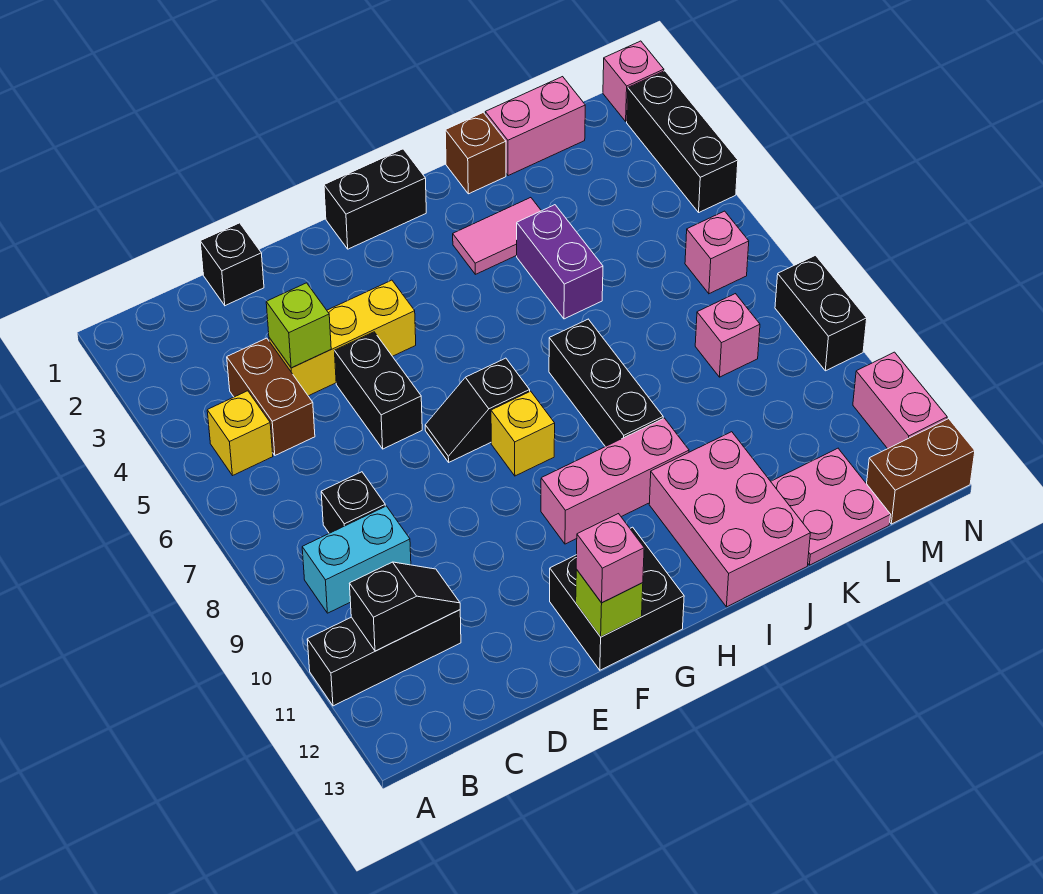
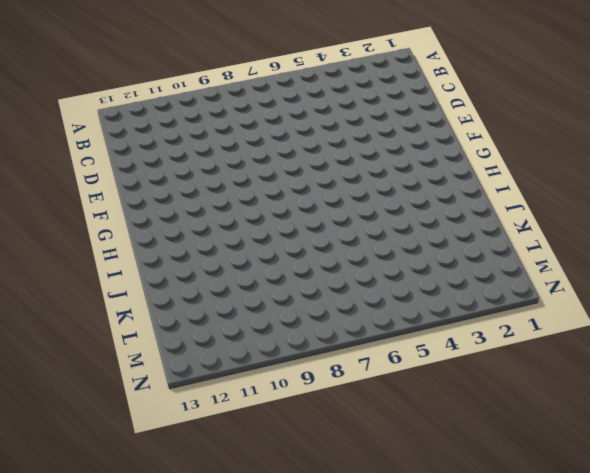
none -> black 1x3 brick [307,610,461,706]
none -> yellow 1x1 brick [207,391,273,476]
none -> cyan 1x2 brick [302,506,411,613]
none -> brown 1x2 brick [227,338,315,455]

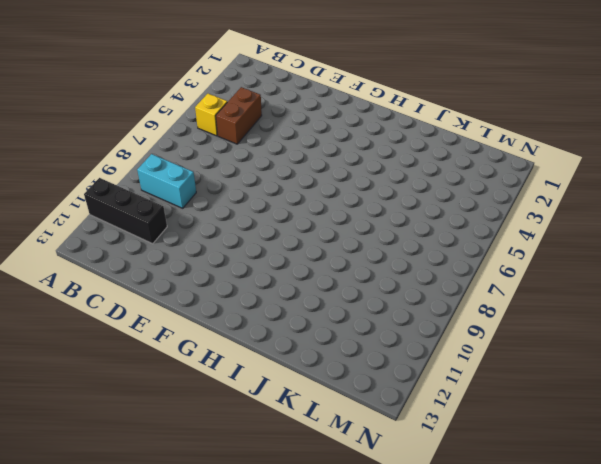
none -> black 1x1 brick [321,472,385,533]
none -> black 1x1 brick [200,223,264,306]
none -> yellow 1x3 brick [269,280,416,396]
none -> black 1x2 brick [335,332,422,449]

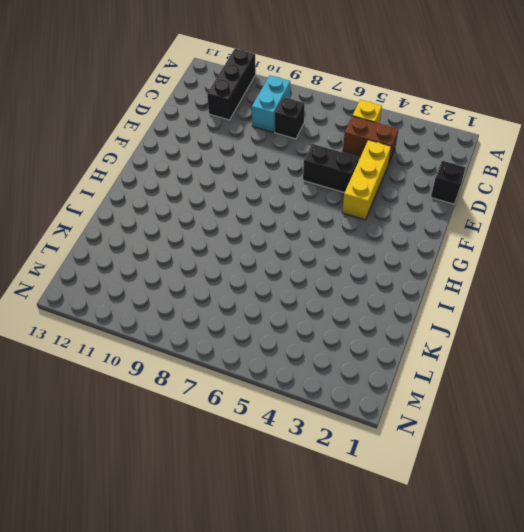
none -> black 1x2 slope [425,358,530,462]
none -> black 2x2 brick [550,527,684,670]
none -> black 1x2 brick [324,149,426,249]
none -> yellow 1x1 brick [491,391,555,476]

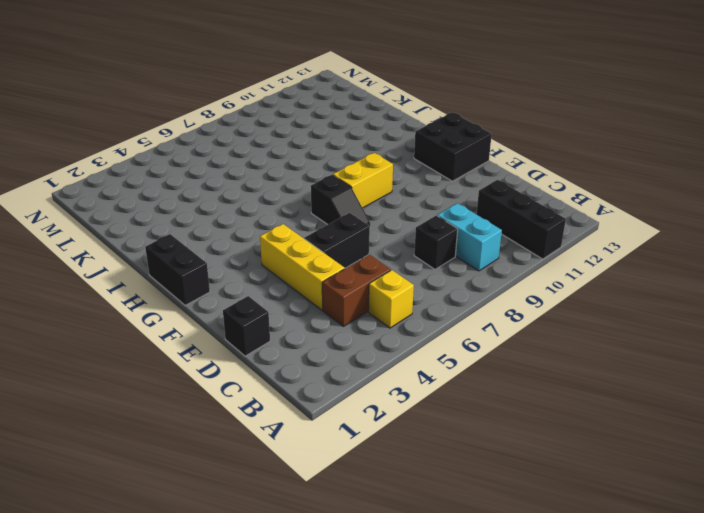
yellow 1x2 brick [333,153,393,208] -> yellow 1x1 brick [491,391,555,476]
none -> pink 1x3 brick [541,418,689,544]
none -> pink 1x2 tile [453,198,541,274]
none -> black 1x3 brick [549,319,663,447]
none -> pink 2x3 brick [649,432,810,607]

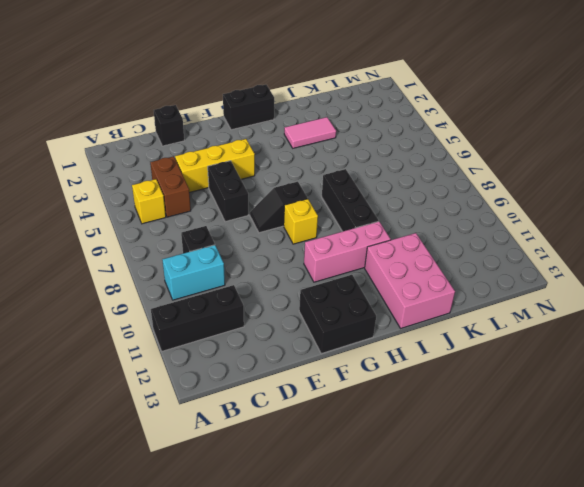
none -> brown 1x1 brick [445,112,506,194]
none -> purple 1x2 brick [517,205,603,319]
none -> pink 1x2 brick [485,77,585,176]
none -> pink 2x2 plate [771,448,891,565]

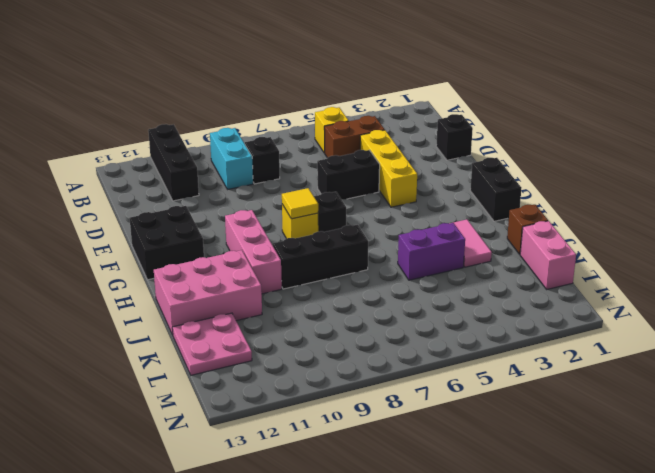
yellow 1x1 tile [282,188,318,219] -> none
none -> pink 1x1 brick [695,294,760,377]
none -> pink 1x1 brick [685,211,749,294]
none -> brown 1x2 brick [867,419,975,524]
none -> pink 1x1 brick [603,41,664,122]

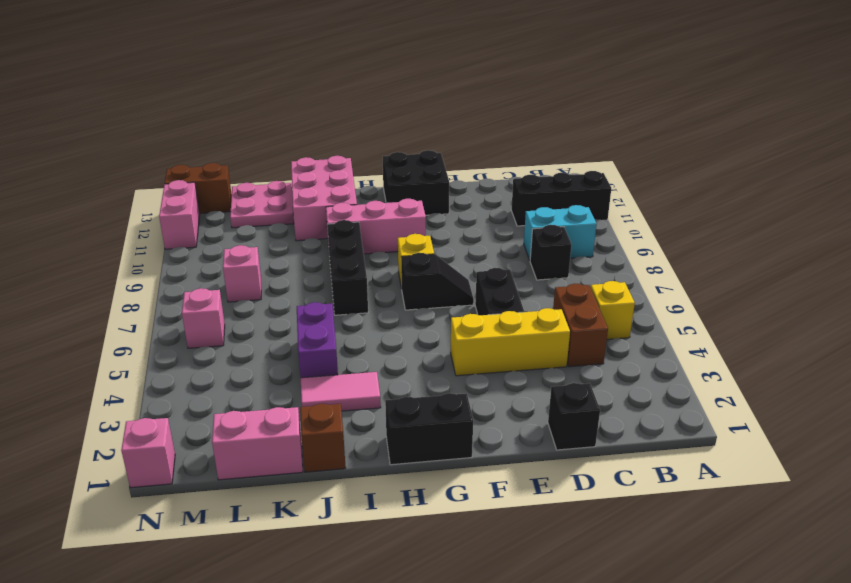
none -> black 1x3 brick [627,71,738,212]
none -> black 1x2 brick [775,255,867,371]
none -> black 1x2 slope [350,562,460,651]
none -> lime 1x1 brick [266,283,331,368]

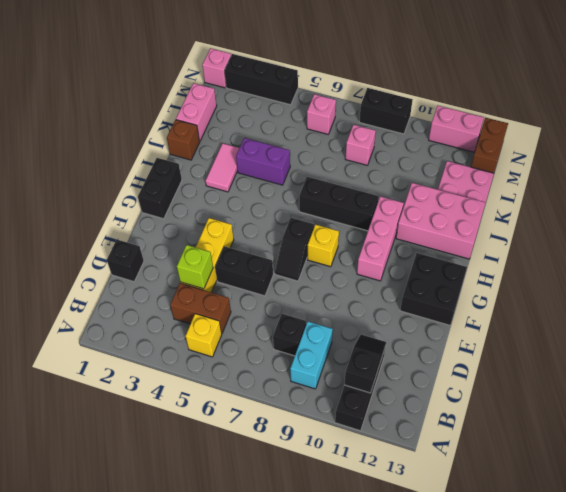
none -> lime 1x1 brick [576,569,643,637]
none -> pink 1x1 brick [576,514,644,603]

